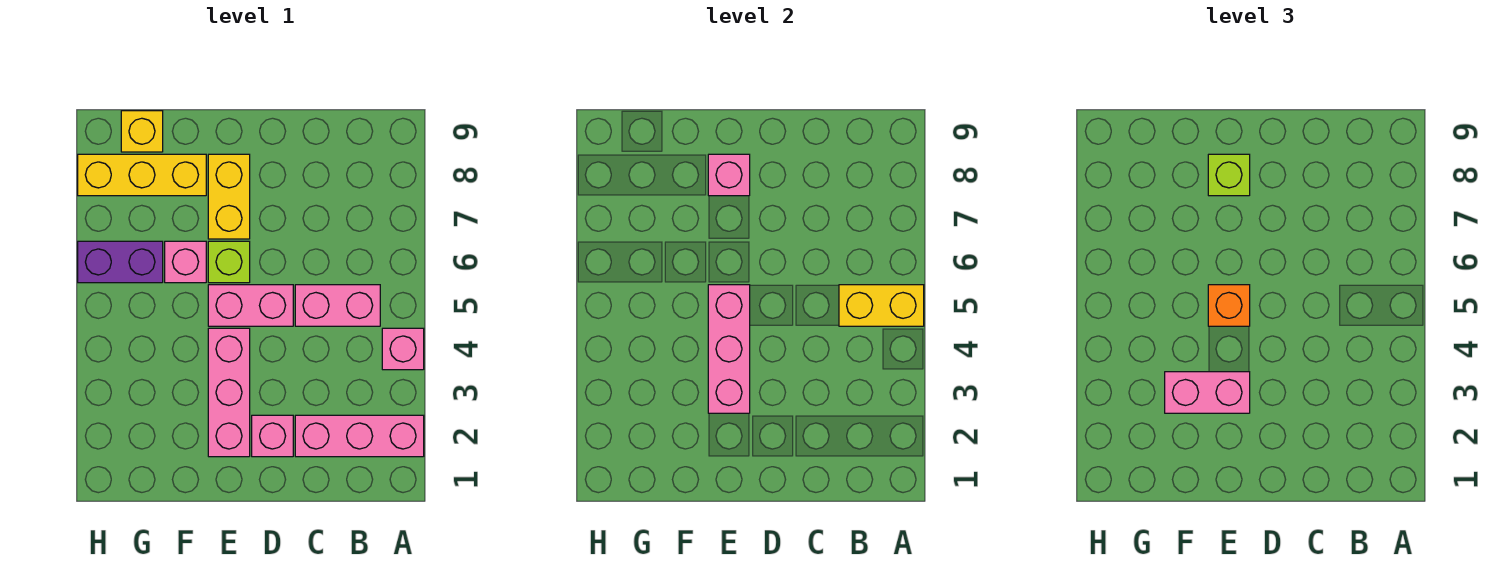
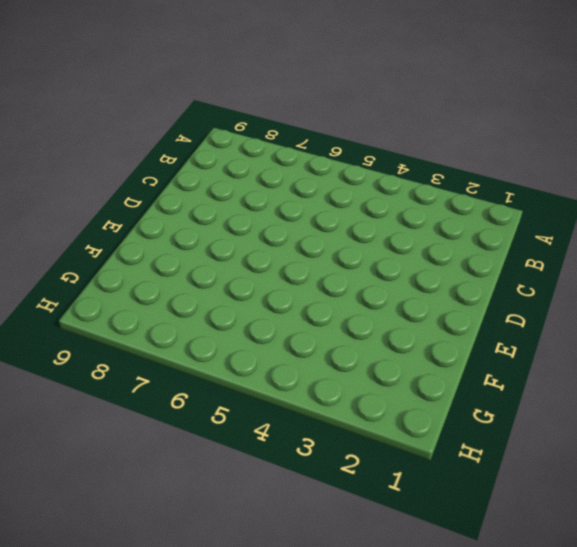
none -> pink 1x3 brick [295,415,424,457]
none -> pink 1x1 brick [382,328,424,370]
none -> pink 1x2 brick [295,285,380,326]

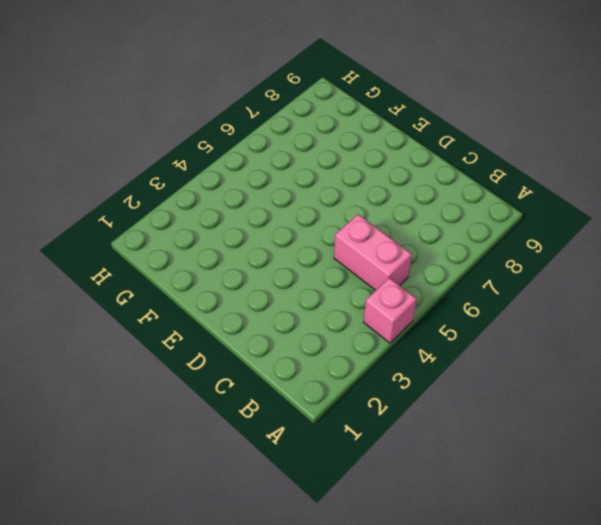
none -> pink 1x3 brick [295,415,424,457]
none -> pink 1x1 brick [252,415,293,457]
none -> pink 1x2 brick [208,285,293,326]

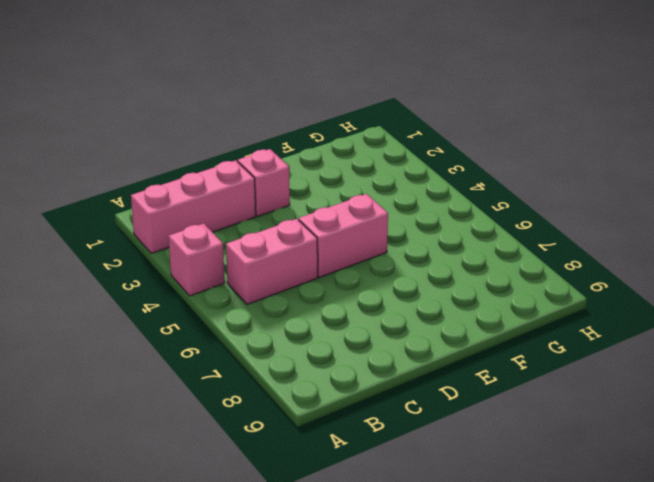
none -> pink 1x3 brick [208,328,250,457]
none -> lime 1x1 brick [208,241,250,283]
none -> yellow 1x2 brick [208,154,250,239]

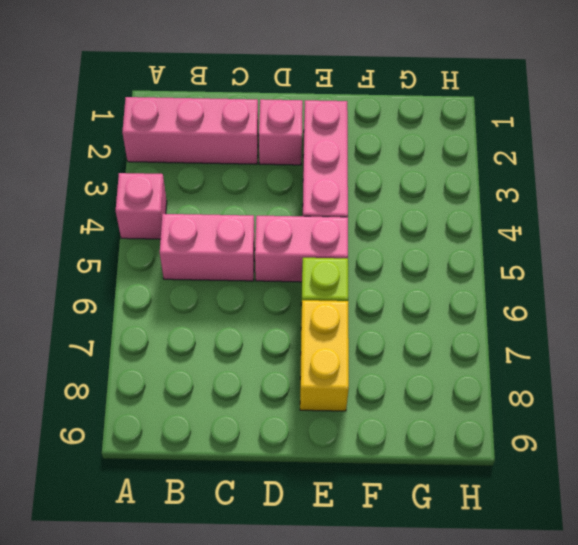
none -> pink 1x1 brick [165,241,206,283]
none -> yellow 1x3 brick [78,154,206,196]
none -> purple 1x2 brick [78,241,163,283]

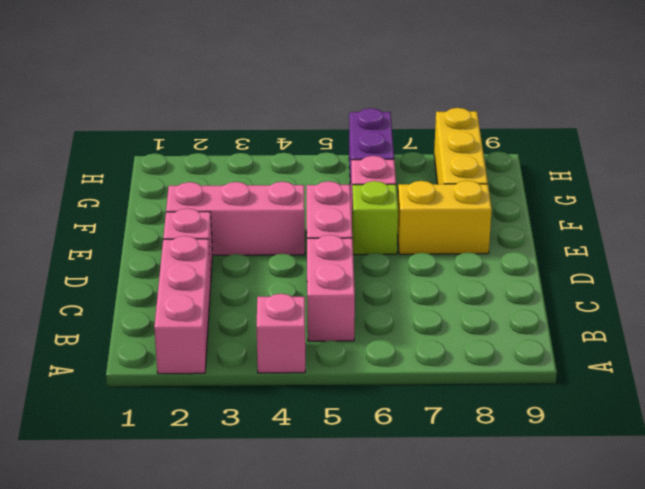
none -> yellow 1x1 brick [121,111,163,152]
none -> yellow 1x2 brick [839,285,924,326]
none -> pink 1x3 brick [708,285,750,413]

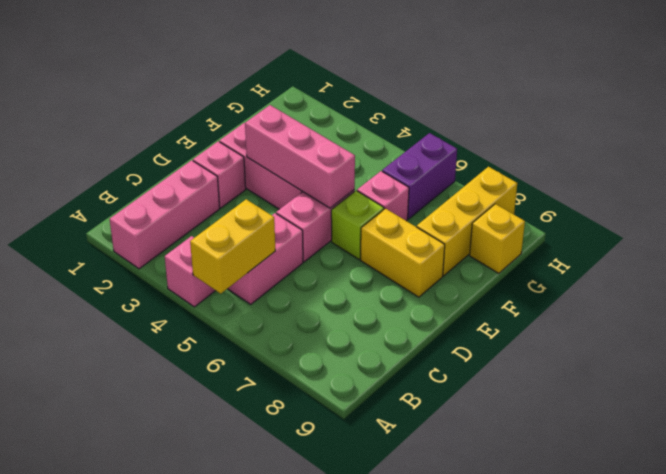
none -> pink 1x1 brick [708,154,750,196]
none -> pink 1x2 brick [1165,372,1250,413]
none -> orange 1x1 brick [1208,285,1250,326]

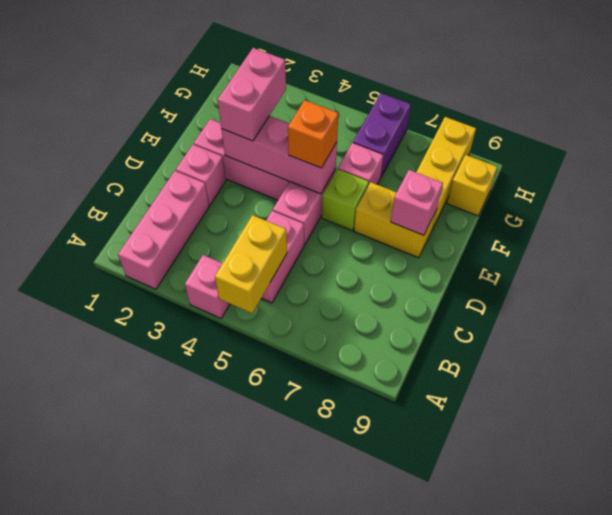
none -> lime 1x1 brick [1208,154,1250,196]

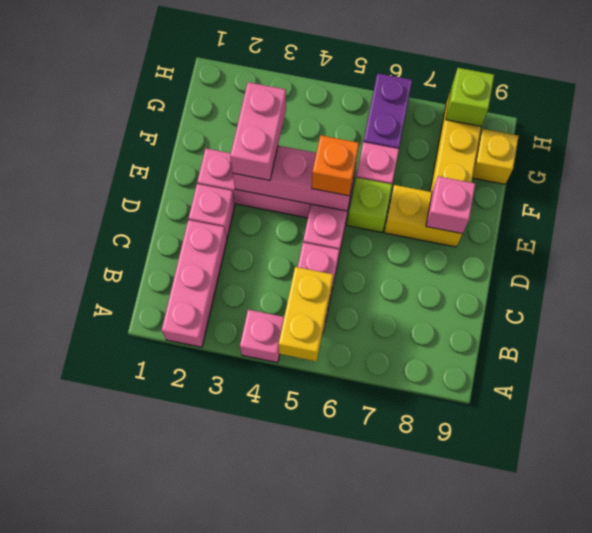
lime 1x1 brick [446,68,494,126] -> lime 1x1 brick moved to [1208,154,1250,196]

